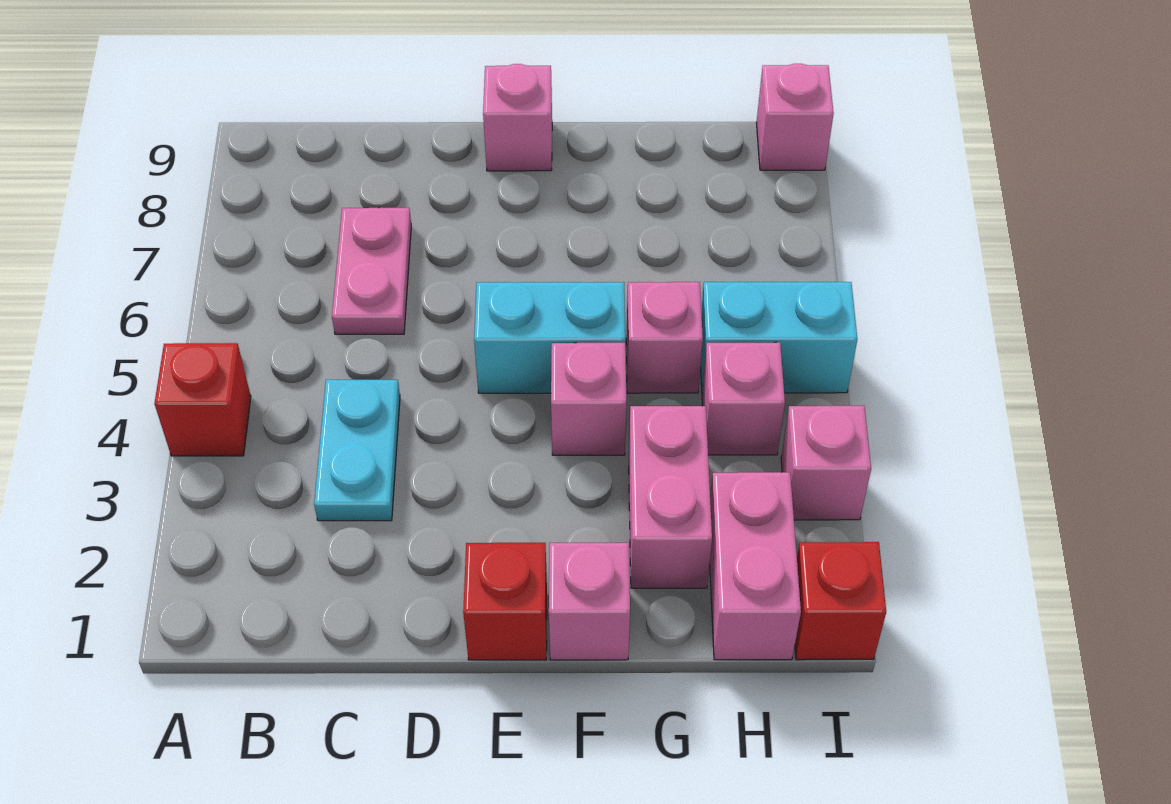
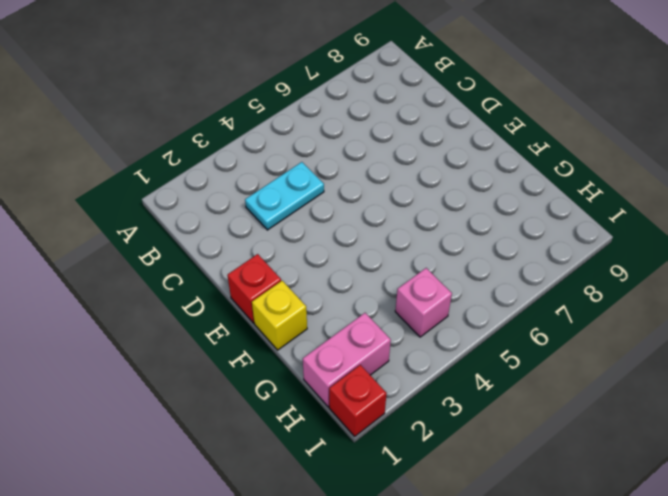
yellow 1x1 brick [252,281,307,350] -> pink 1x1 brick [549,543,630,660]
none -> red 1x1 brick [154,343,251,456]
none -> pink 1x2 plate [332,208,411,334]
none -> cyan 1x2 brick [474,282,625,393]

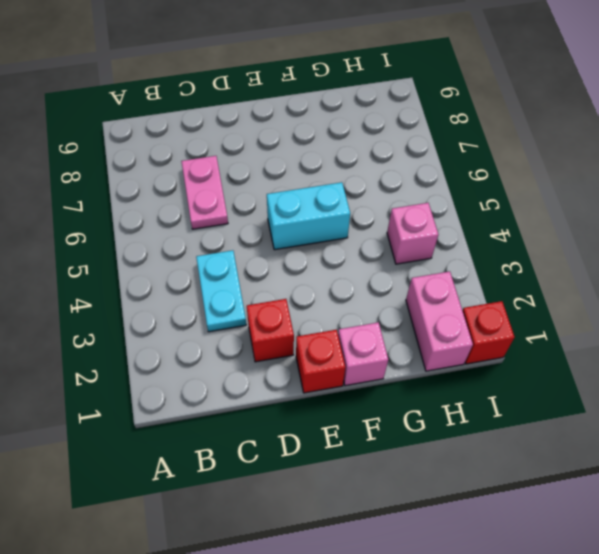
red 1x1 brick [247,299,294,362] -> red 1x1 brick moved to [154,343,251,456]
none -> pink 1x1 brick [483,64,552,171]
none -> pink 1x1 brick [551,343,626,455]
none -> pink 1x2 brick [629,406,712,588]

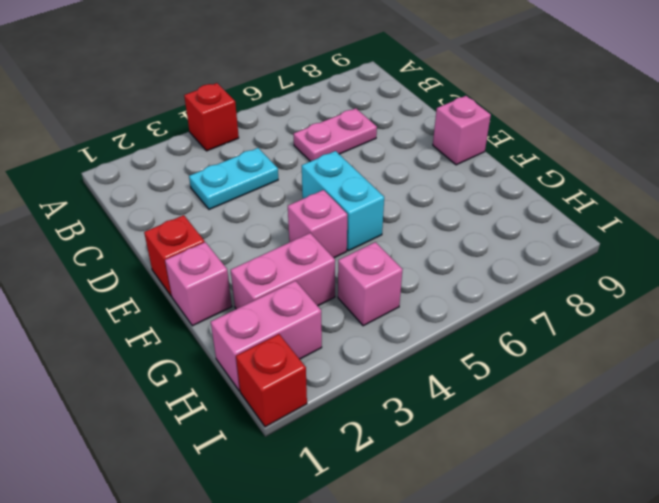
none -> pink 1x1 brick [626,282,703,393]
none -> cyan 1x2 brick [701,282,857,393]
none -> pink 1x1 brick [781,406,871,520]

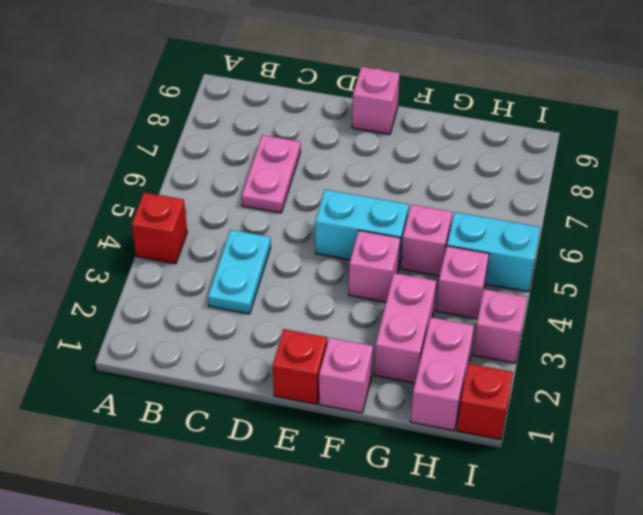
none -> pink 1x1 brick [757,64,834,170]

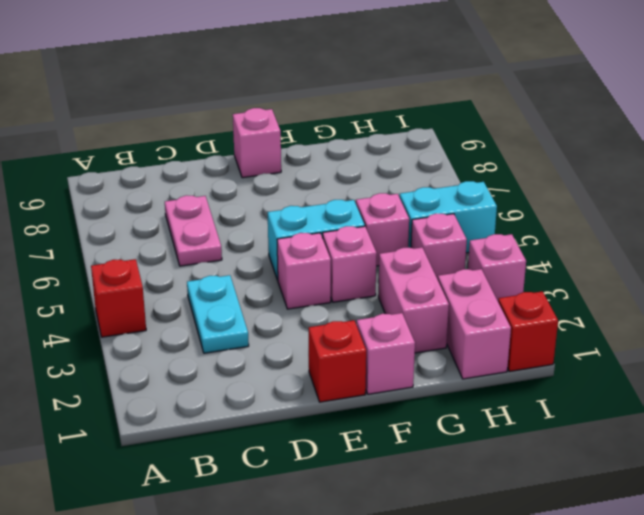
pink 1x1 brick [277,233,331,309] -> pink 1x1 brick moved to [757,64,834,170]

